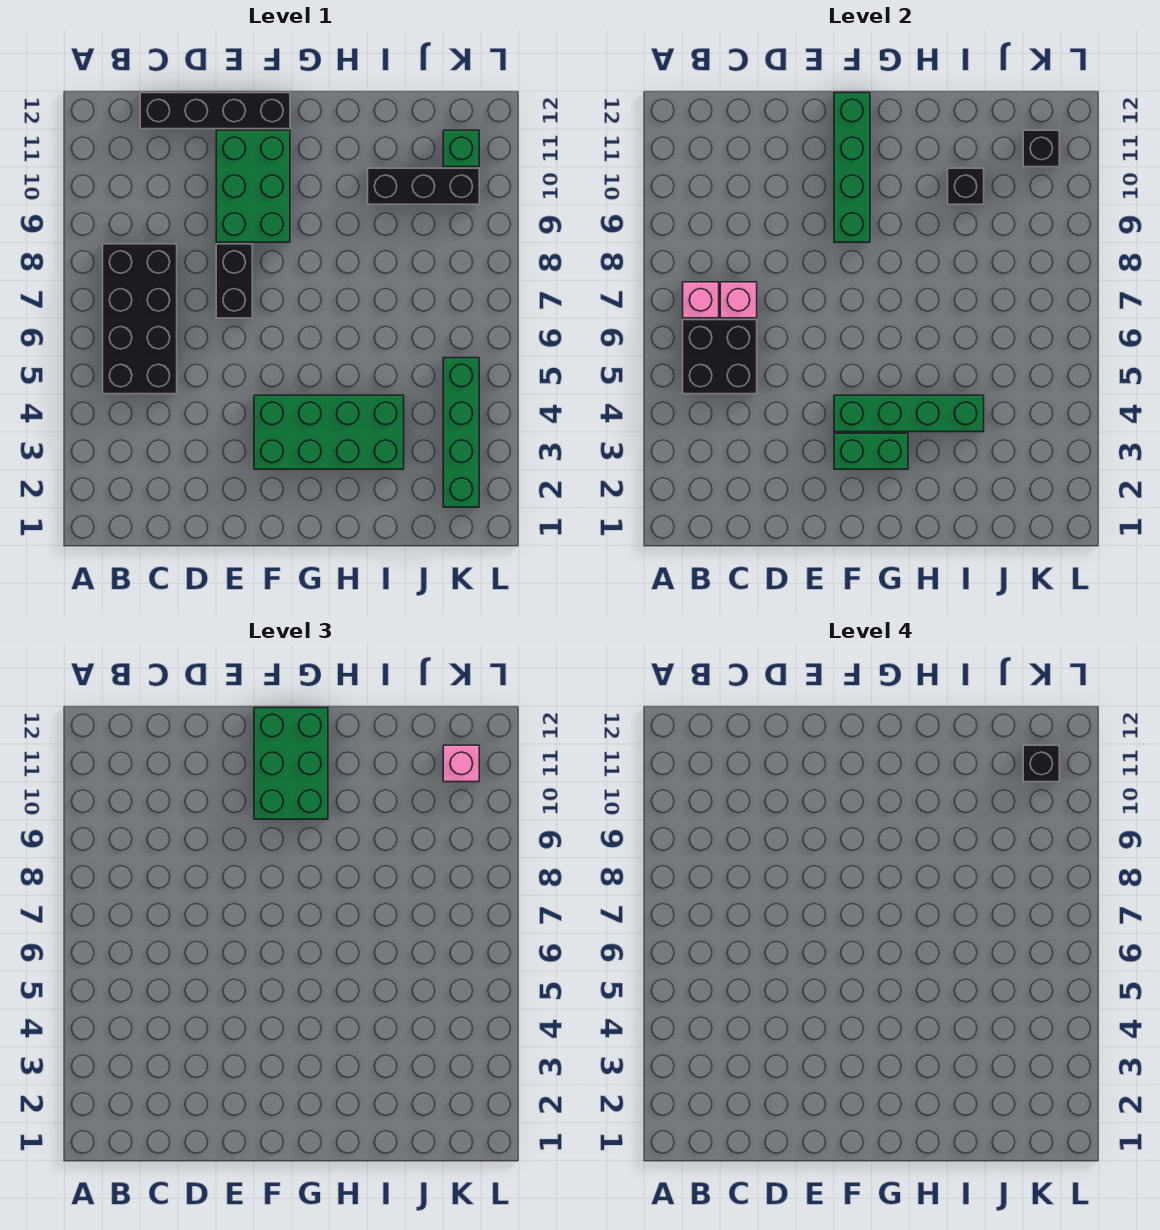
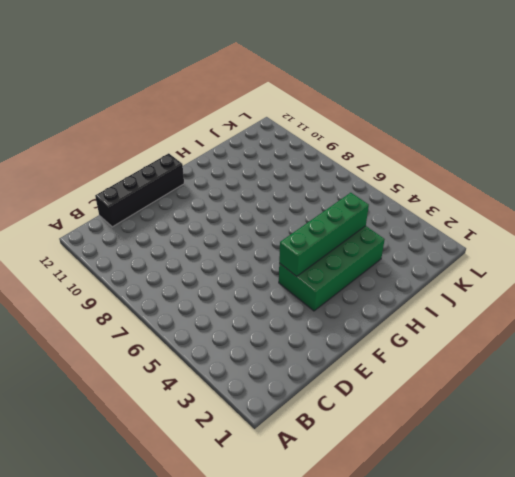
none -> black 2x4 brick [103,244,177,394]
none -> black 1x2 brick [216,244,252,318]
none -> green 2x3 brick [216,130,290,242]

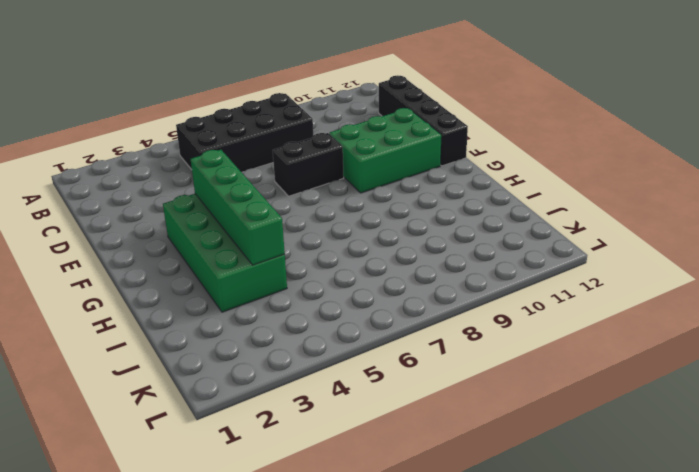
none -> black 1x3 brick [368,168,479,204]
none -> green 1x4 brick [443,358,479,507]
none -> green 1x1 brick [443,130,479,167]

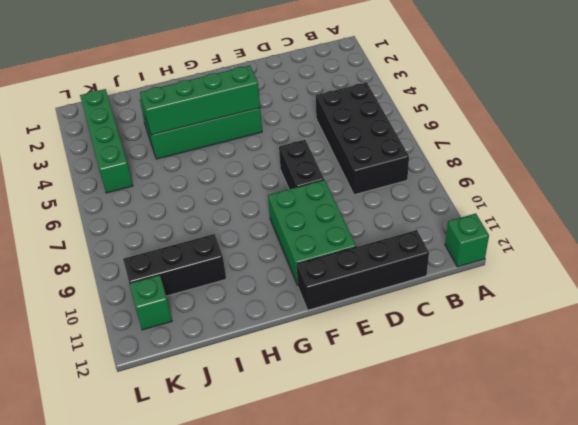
green 1x1 brick [445,213,489,267] -> none
none -> black 2x2 brick [683,320,757,394]
none -> pink 1x1 brick [683,282,719,318]
none -> pink 1x1 brick [720,282,757,318]

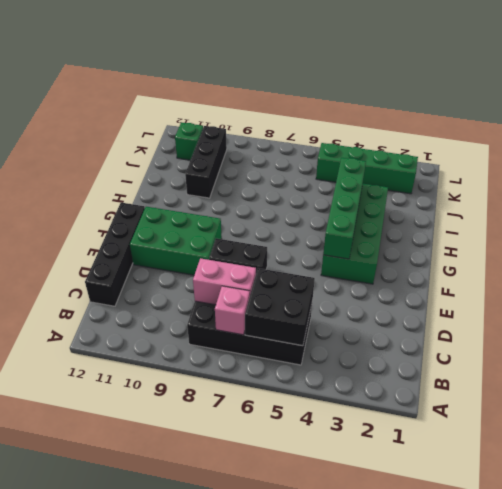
pink 1x2 brick [193,258,256,305] -> pink 1x1 brick [720,282,757,318]
none -> green 1x2 brick [834,433,908,469]
none -> green 1x4 brick [834,93,870,242]
none -> black 1x1 brick [948,168,984,204]

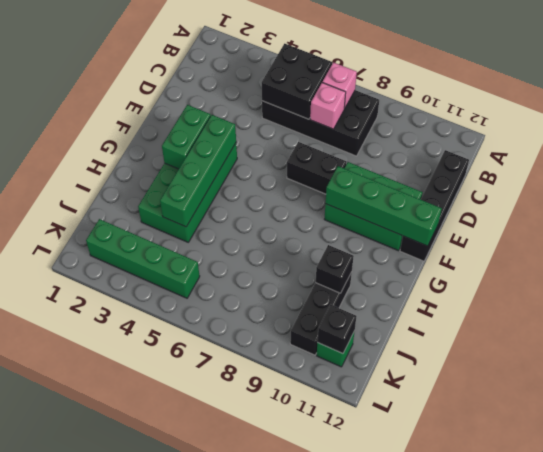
none -> green 2x3 brick [254,708,328,819]
none -> pink 1x1 brick [443,745,479,782]
none -> black 1x1 brick [1023,745,1059,782]

